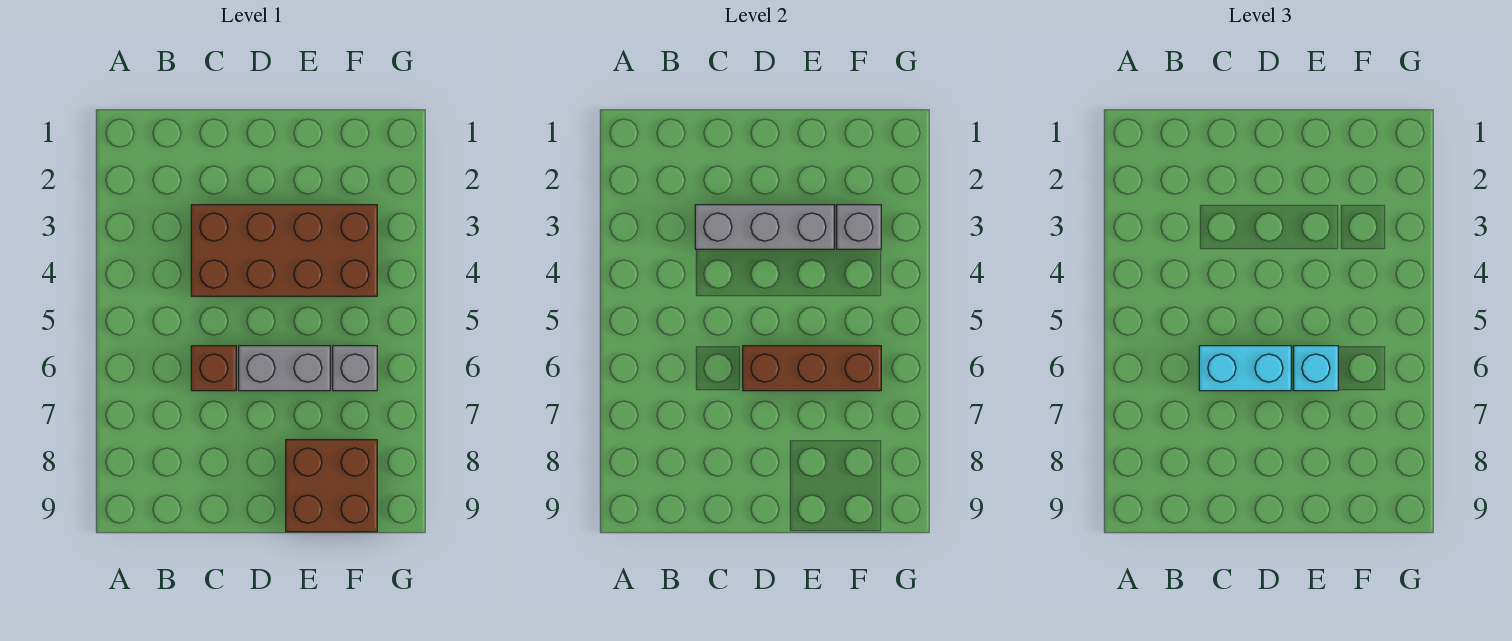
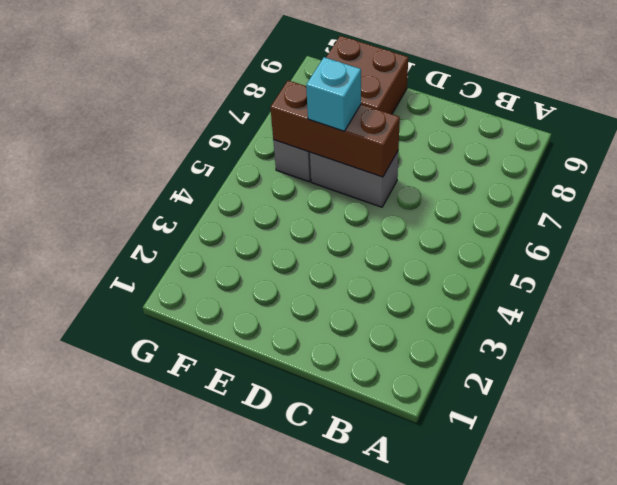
none -> brown 2x4 brick [191,205,377,296]
none -> brown 1x1 brick [191,346,236,391]

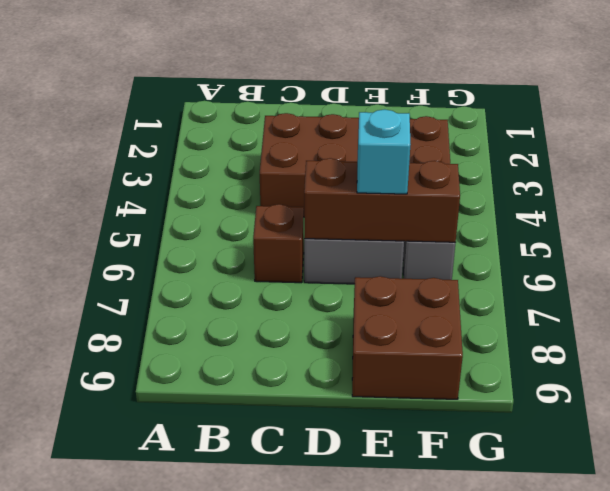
none -> grey 1x3 brick [695,205,834,249]
none -> grey 1x1 brick [837,205,881,249]

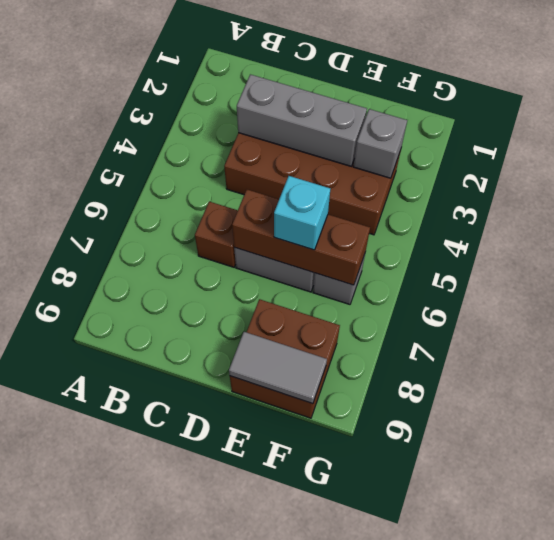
grey 1x2 tile [229,332,327,404] -> none
none -> cyan 1x2 brick [1199,346,1291,391]

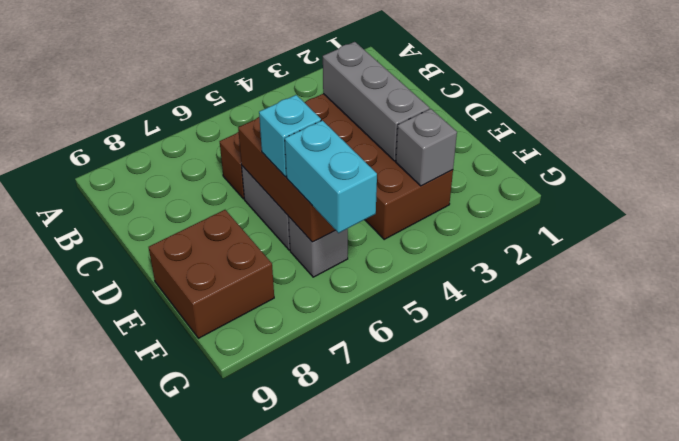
cyan 1x2 brick [285,120,377,233] -> cyan 1x2 brick moved to [1199,346,1291,391]

